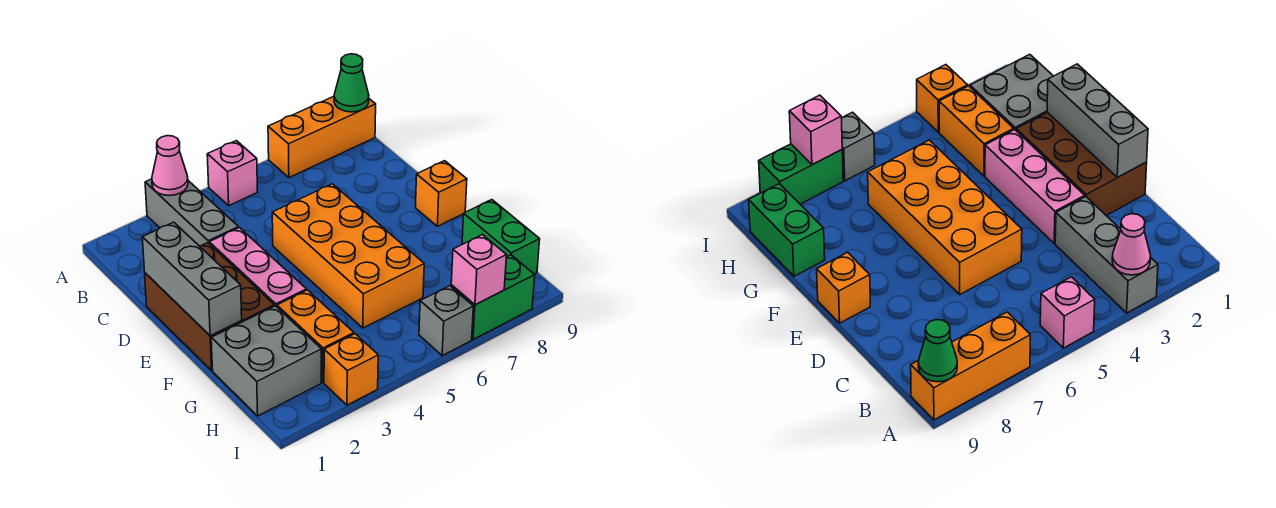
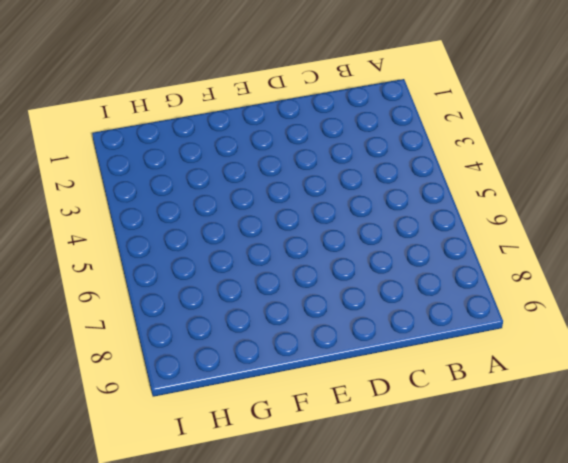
none -> grey 1x3 brick [145,179,238,246]
none -> pink 1x1 brick [207,141,257,205]
none -> orange 1x3 brick [268,96,376,178]

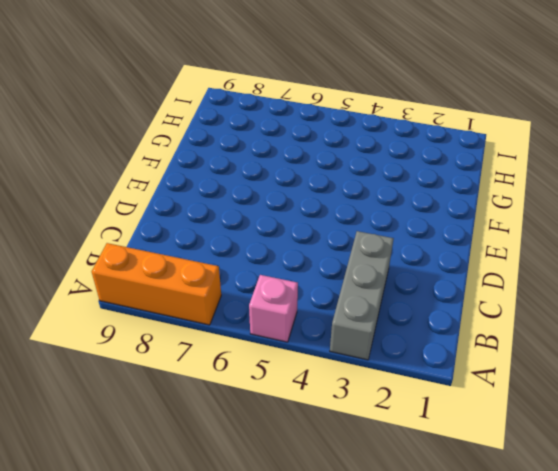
none -> brown 2x3 brick [145,243,274,371]
none -> pink 1x3 brick [209,228,306,307]
none -> orange 2x4 brick [272,184,424,328]

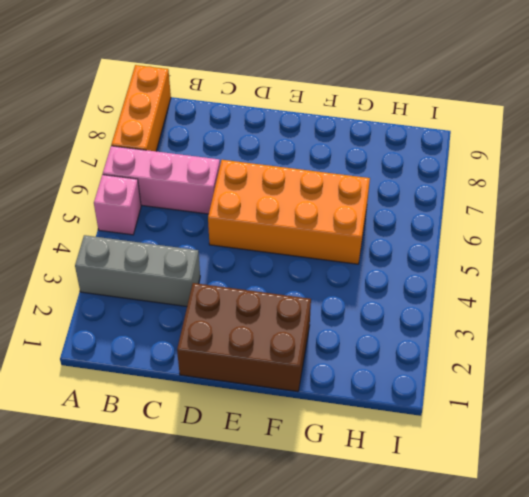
pink 1x3 brick [103,146,220,214] -> pink 1x3 brick moved to [209,228,306,307]
none -> orange 1x1 brick [415,161,467,226]
none -> grey 2x2 brick [211,306,321,416]
none -> orange 1x2 brick [277,290,354,382]

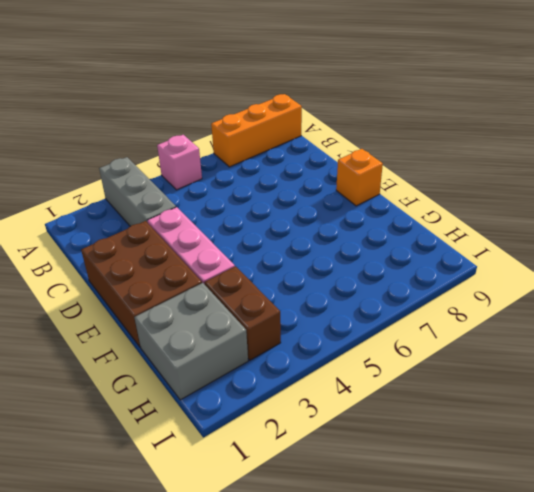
brown 1x2 brick [204,266,281,360] -> orange 1x2 brick [277,290,354,382]
none -> orange 2x4 brick [272,184,424,328]
none -> green 1x2 brick [462,200,540,274]
none -> orange 1x1 brick [324,334,378,405]

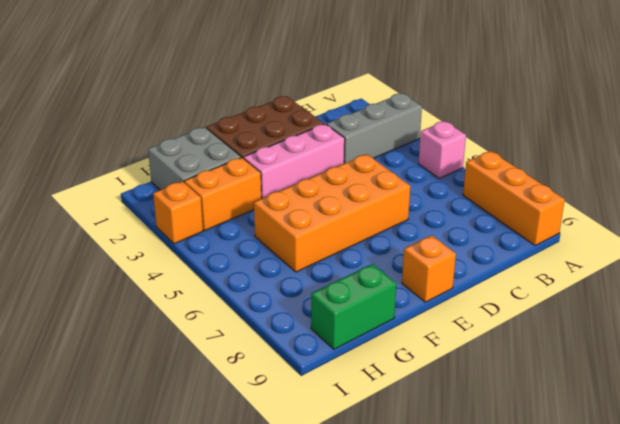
none -> grey 1x1 brick [419,286,473,356]
none -> green 1x2 brick [451,255,535,340]
none -> pink 1x1 cone [152,136,188,196]

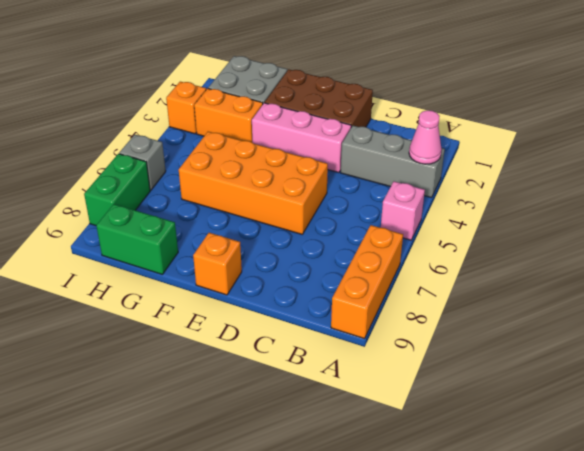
none -> green 1x1 cone [334,54,369,112]
none -> grey 1x3 brick [142,222,242,336]
none -> pink 1x1 brick [451,235,506,305]

